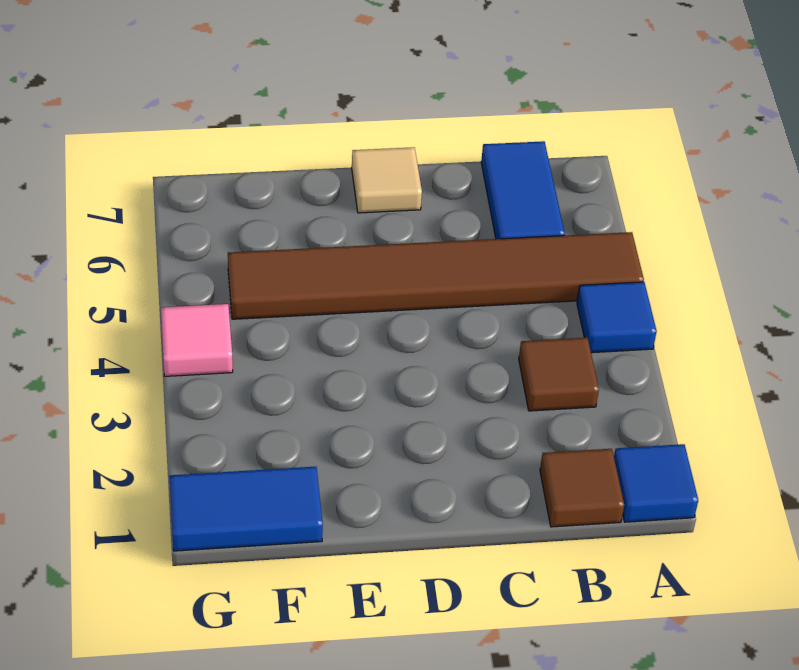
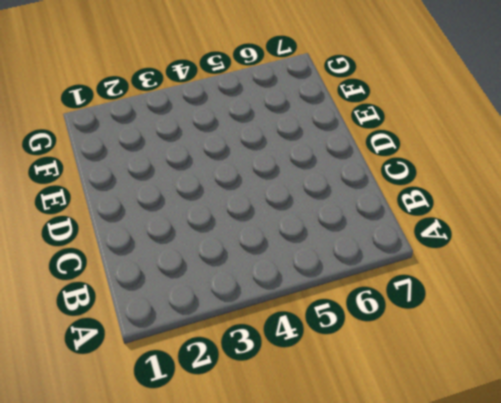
none -> blue 1x1 tile [614,444,698,522]
none -> blue 1x1 tile [577,282,657,353]

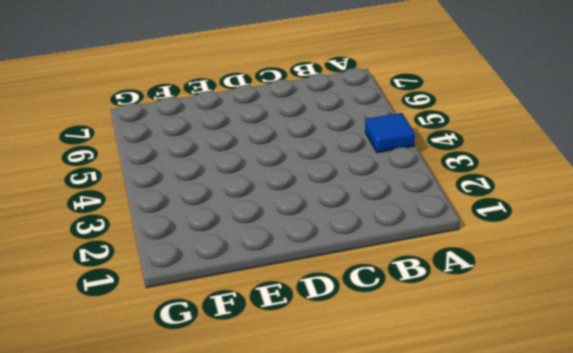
none -> blue 1x1 tile [614,444,698,522]
none -> brown 1x6 tile [228,232,644,319]

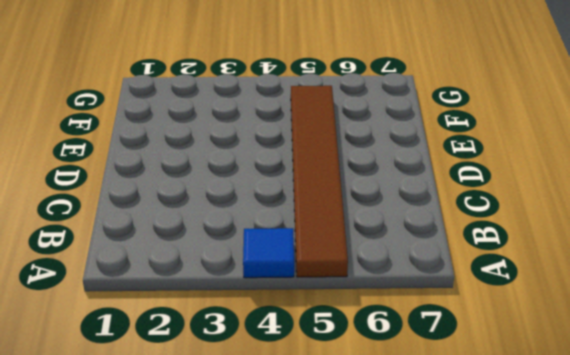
none -> blue 1x1 tile [614,444,698,522]
none -> brown 1x1 tile [540,449,624,527]

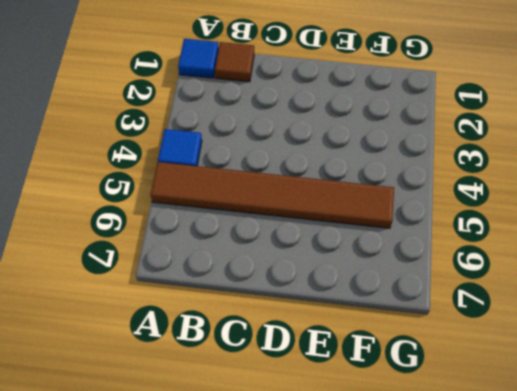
none -> brown 1x1 tile [519,338,599,411]
none -> blue 1x2 tile [481,141,565,239]

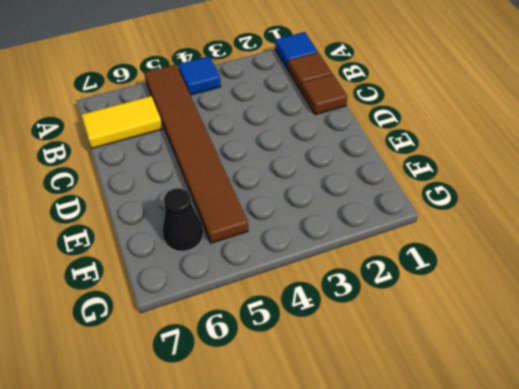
yellow 1x2 tile [81,96,163,148] -> blue 1x2 tile [481,141,565,239]
brown 1x1 tile [301,74,347,115] -> brown 1x1 tile moved to [519,338,599,411]
black 1x1 cone [162,188,203,251] -> none
none -> tan 1x1 tile [352,147,422,213]
none -> blue 1x2 tile [169,467,323,551]

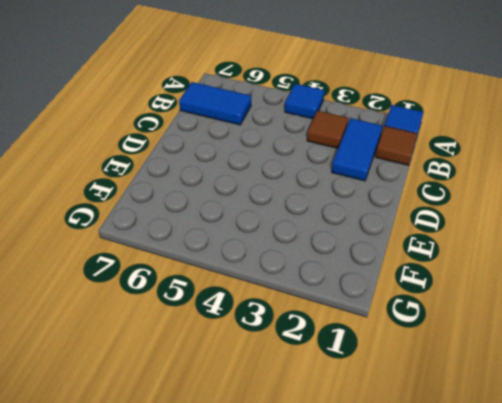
blue 1x2 tile [332,118,382,181] -> blue 1x2 tile moved to [169,467,323,551]
none -> brown 1x6 tile [228,232,644,319]
none -> tan 1x1 tile [352,147,422,213]

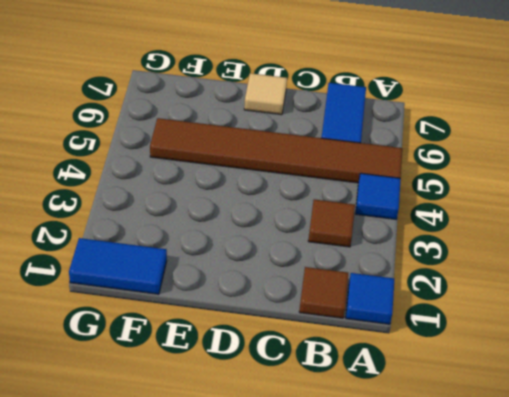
none -> pink 1x1 tile [161,304,233,376]

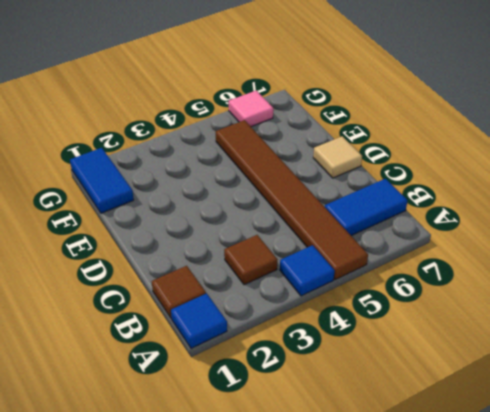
pink 1x1 tile [229,90,273,127] -> pink 1x1 tile moved to [161,304,233,376]

